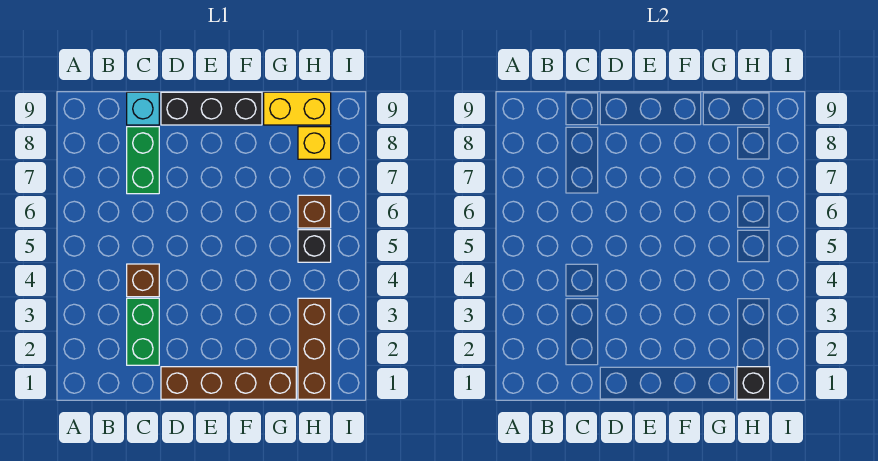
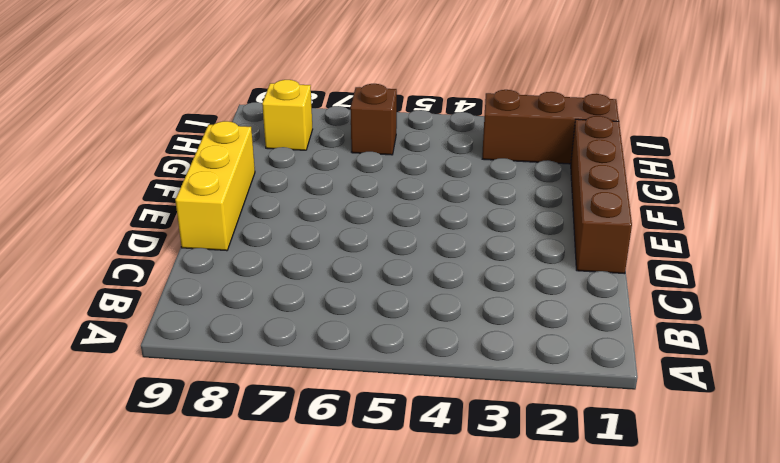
yellow 1x3 brick [175,121,255,251] -> black 1x3 brick [161,92,262,125]
none -> green 1x2 brick [127,298,159,365]
none -> brown 1x1 brick [127,264,159,297]
none -> green 1x2 brick [127,127,159,194]

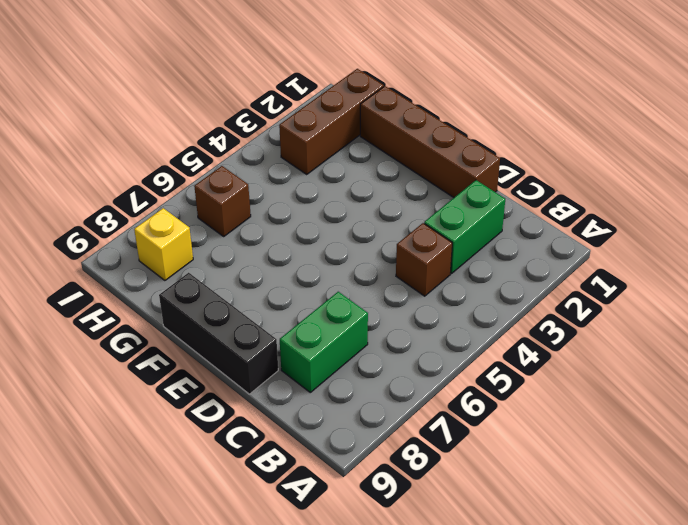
none -> cyan 1x1 brick [127,92,159,125]
none -> yellow 1x2 brick [264,92,331,125]
none -> black 1x1 brick [298,230,331,262]

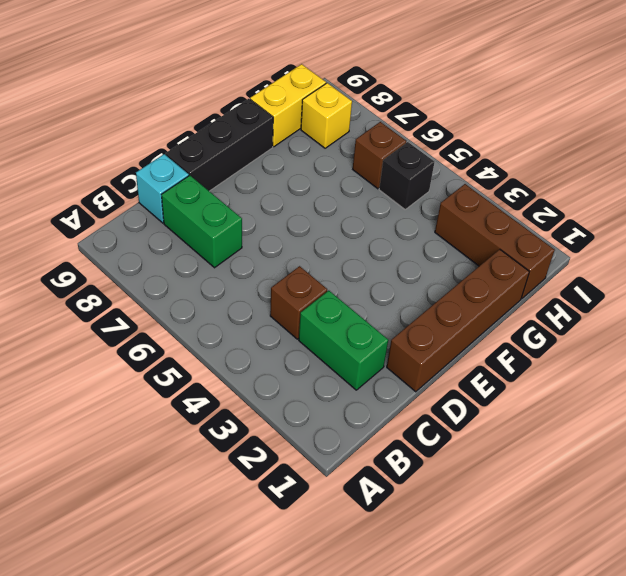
none -> black 1x1 brick [737,367,770,399]

